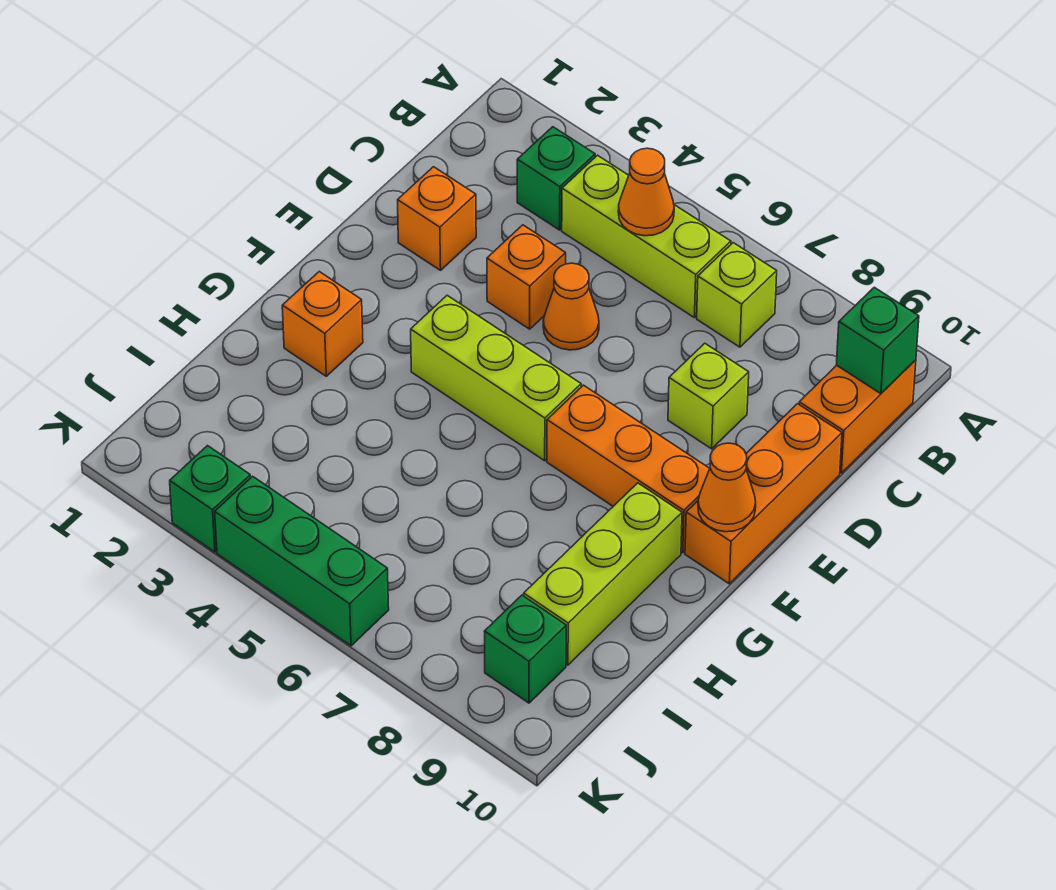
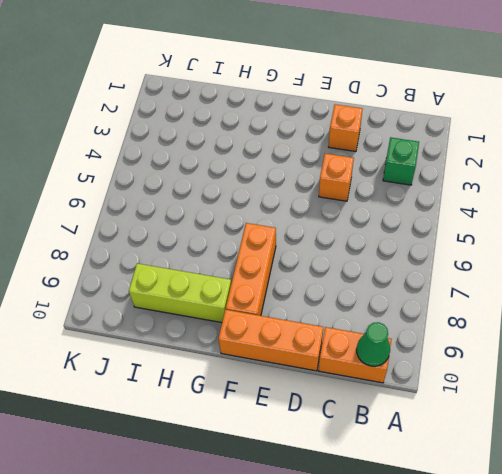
green 1x1 cone [357,322,390,366] -> green 1x1 brick [836,287,919,394]
none -> lime 1x3 brick [562,155,731,317]
none -> lime 1x1 brick [697,243,777,347]
none -> orange 1x1 cone [543,263,599,350]

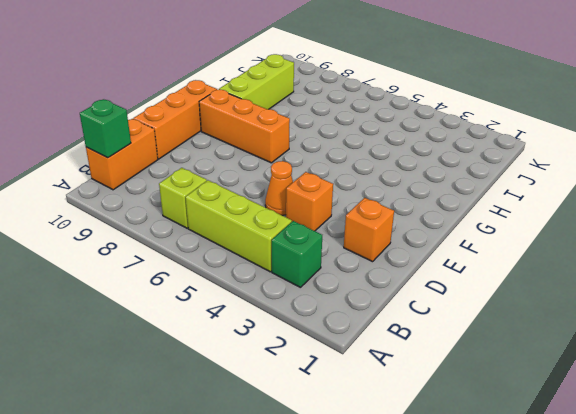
none -> lime 1x1 brick [668,343,749,449]
none -> lime 1x3 brick [411,295,581,461]
none -> orange 1x1 brick [282,272,363,376]

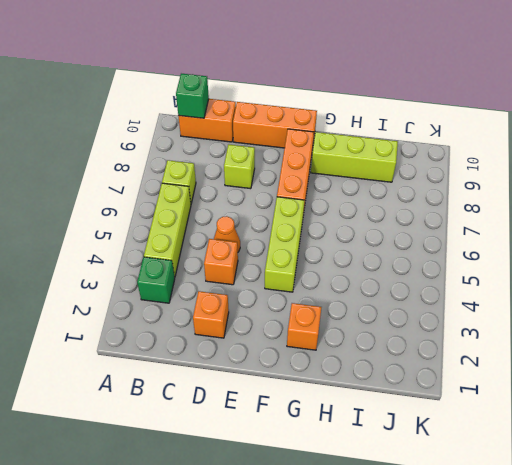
none -> green 1x1 brick [484,595,566,703]
none -> green 1x1 brick [170,446,251,552]
none -> green 1x3 brick [215,476,389,646]

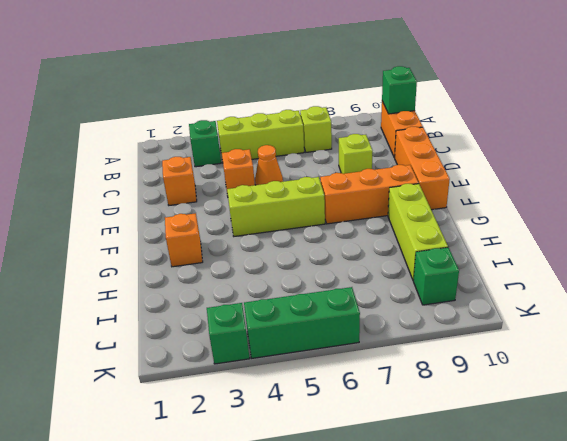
none -> orange 1x1 cone [618,148,674,236]
none -> orange 1x1 cone [698,443,756,532]

